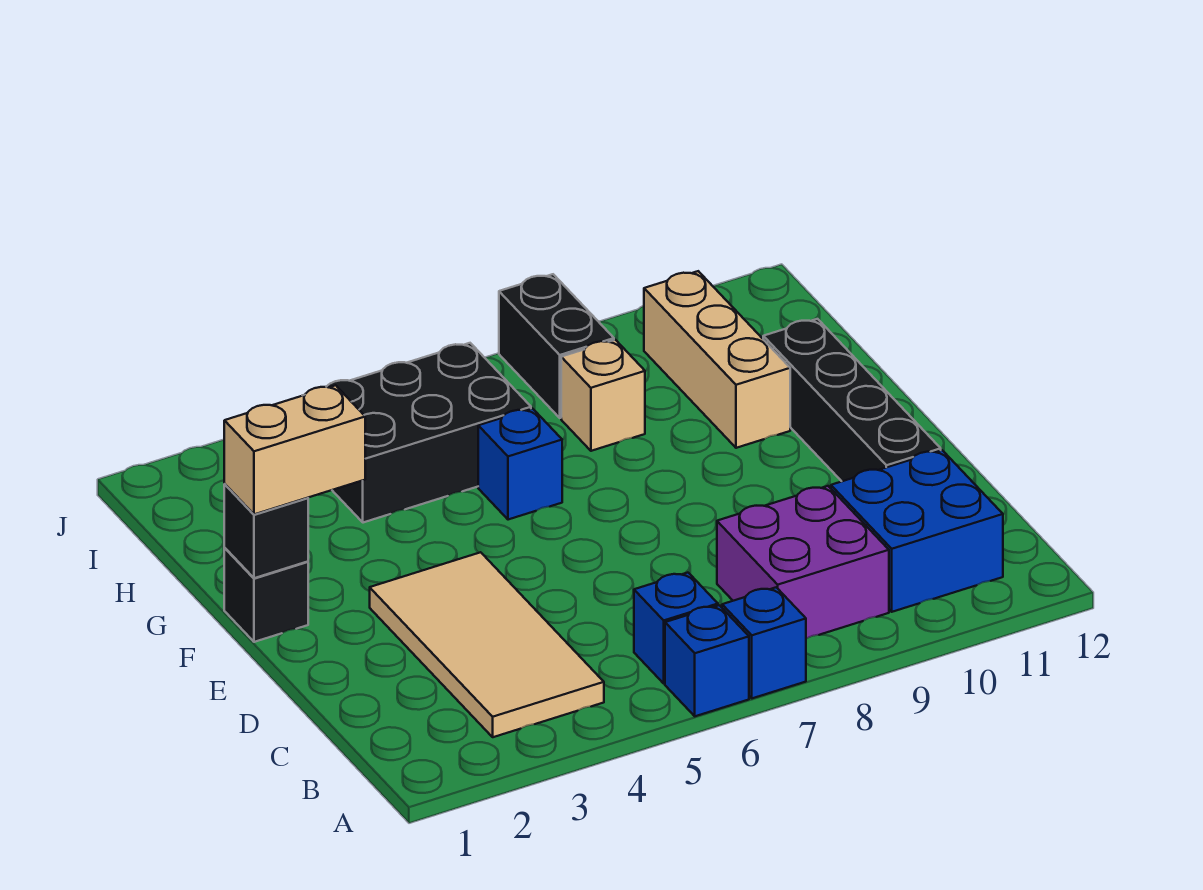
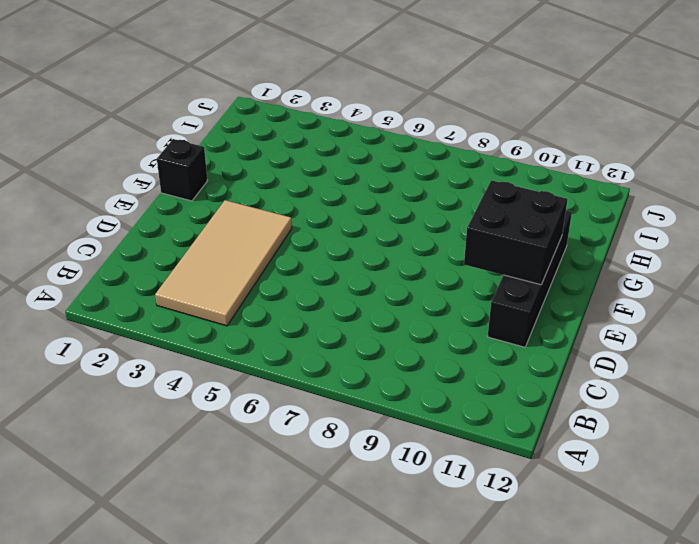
black 2x2 brick [464,180,567,285] -> none
none -> blue 1x1 brick [665,605,749,716]
none -> blue 1x1 brick [722,587,806,698]
none -> blue 1x1 brick [634,573,718,683]

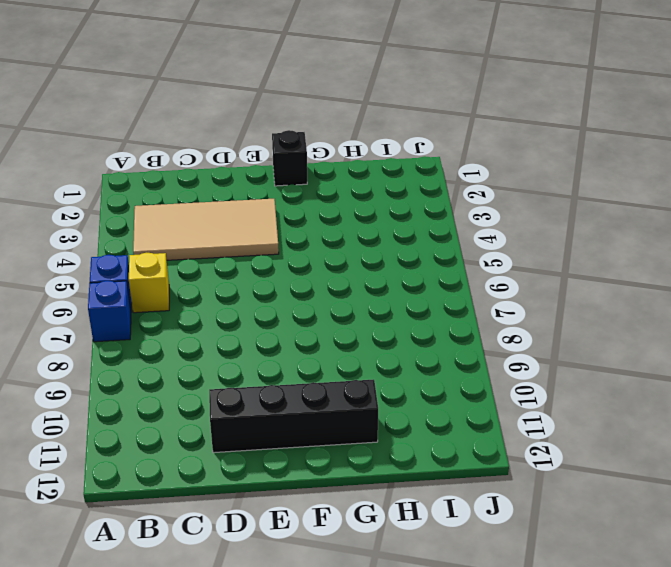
yellow 1x1 brick [129,253,169,313] -> blue 1x1 brick [634,573,718,683]
none -> purple 2x2 brick [717,486,889,639]
none -> blue 2x2 brick [831,450,1003,612]
none -> blue 1x1 brick [478,408,562,520]

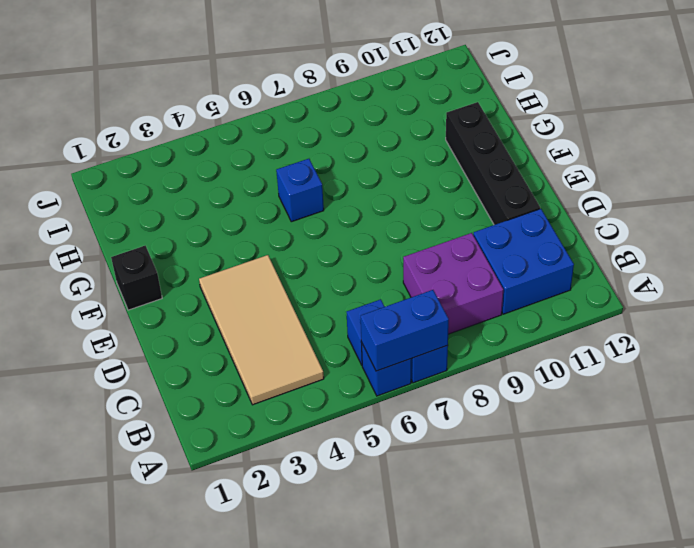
blue 1x2 brick [361,290,449,371] -> none
none -> tan 1x3 brick [644,271,790,448]
none -> black 2x3 brick [327,343,531,523]
none -> tan 1x1 brick [561,340,645,451]

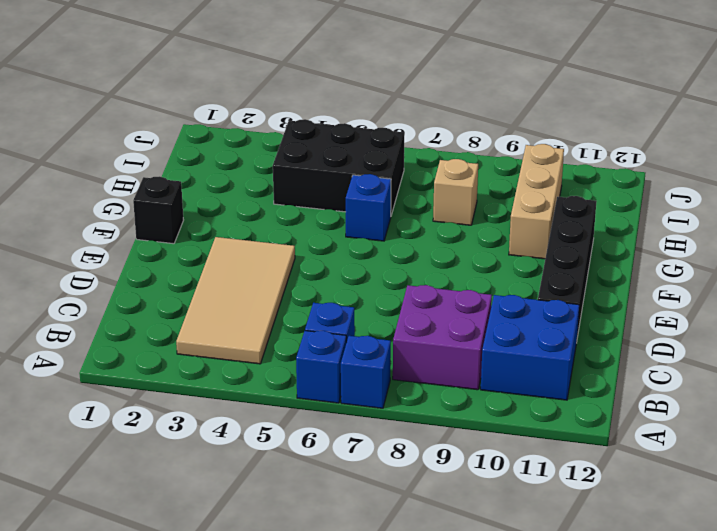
none -> black 1x2 brick [499,274,614,418]
none -> black 1x1 brick [224,484,308,578]
none -> tan 1x2 brick [224,385,365,514]

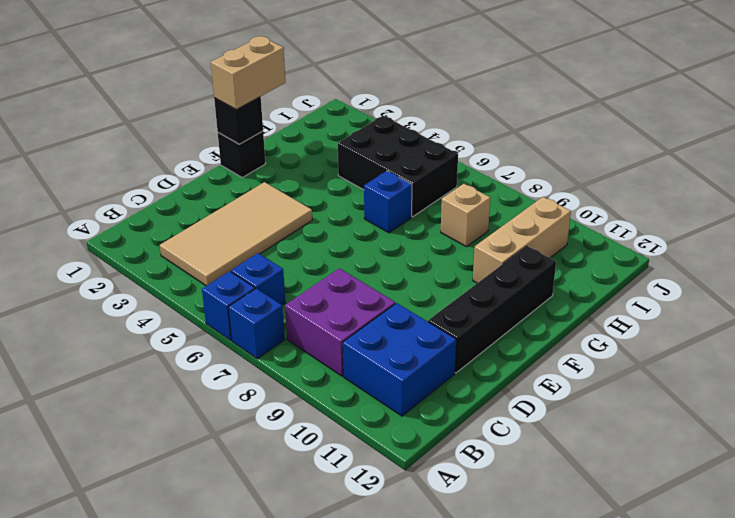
tan 1x2 brick [211,36,285,110] -> tan 1x2 brick turned to [224,385,365,514]
none -> black 1x2 brick [499,274,614,418]

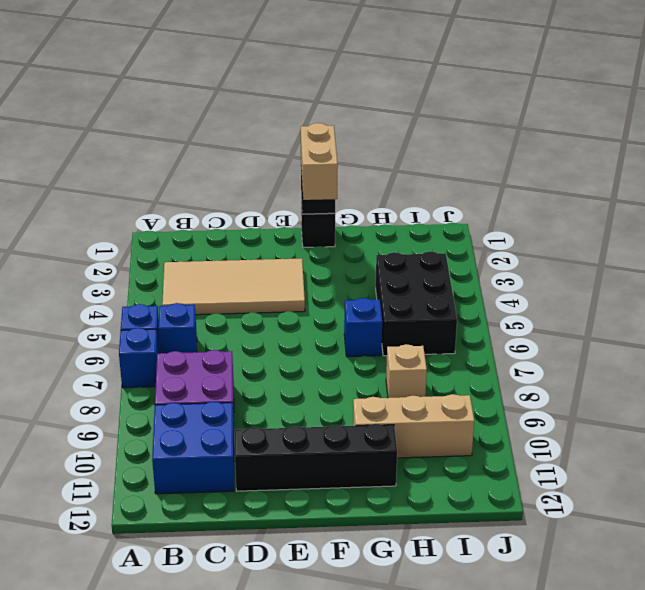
none -> black 1x2 brick [499,274,614,418]

